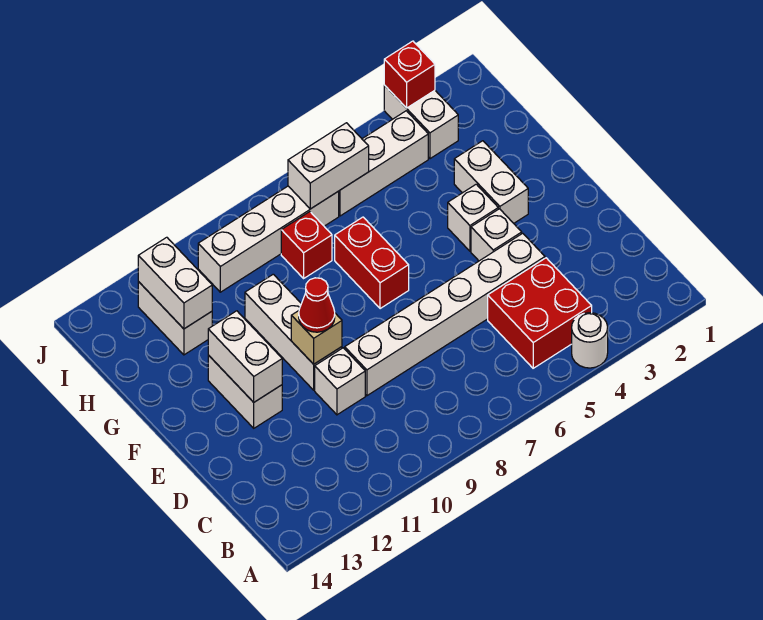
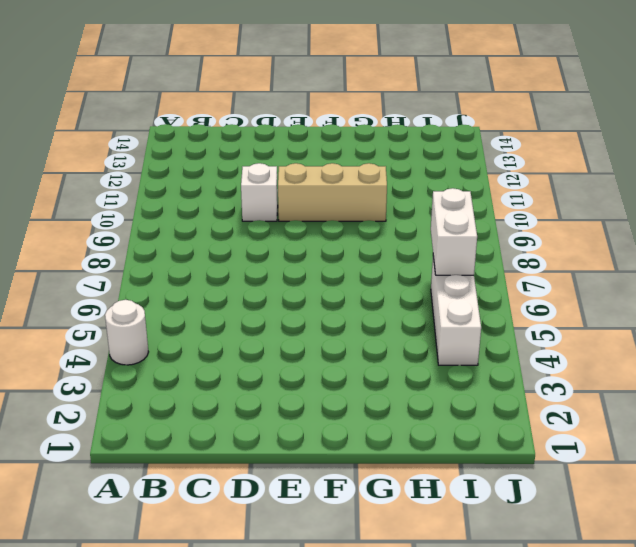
tan 1x3 brick [278,163,387,221] -> white 1x3 brick [245,274,342,390]
none -> red 2x2 brick [488,258,592,368]
none -> white 1x6 brick [345,233,545,396]
none -> white 1x1 brick [471,209,522,261]

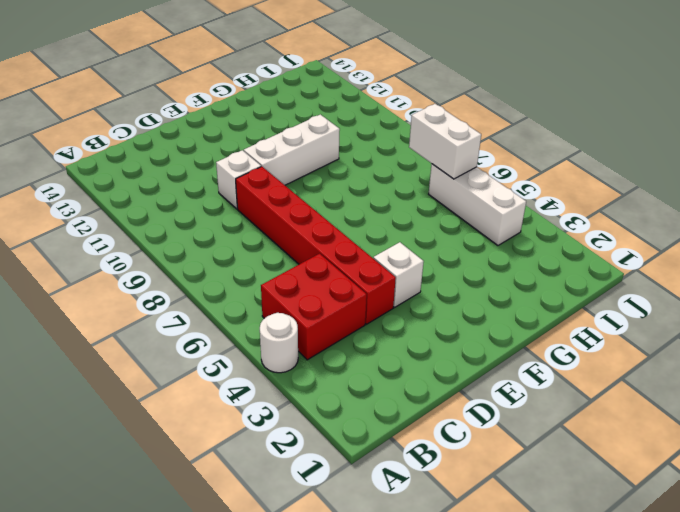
red 1x6 brick [236,167,396,324] -> white 1x6 brick [345,233,545,396]
none -> white 1x2 brick [208,355,282,428]
none -> white 1x2 brick [454,141,528,223]
none -> white 1x1 brick [448,184,498,251]

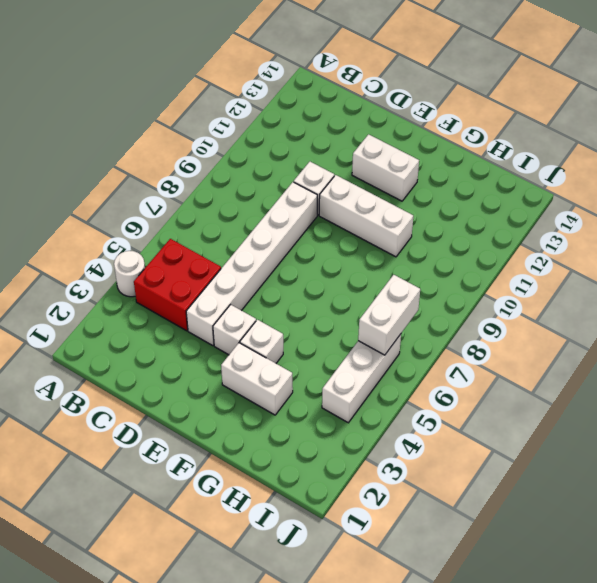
none -> red 1x2 brick [335,217,409,309]
none -> red 1x1 brick [281,212,332,278]
none -> white 1x2 brick [138,282,212,355]

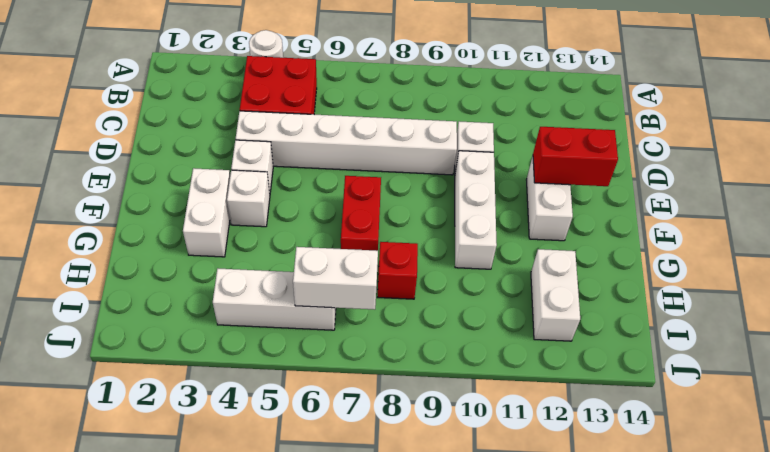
red 1x2 brick [533,127,618,186] -> white 1x2 brick [208,311,282,402]
none -> white 1x2 brick [384,85,458,159]
none -> white 1x4 brick [198,186,339,292]
none -> tan 1x1 brick [291,311,342,364]

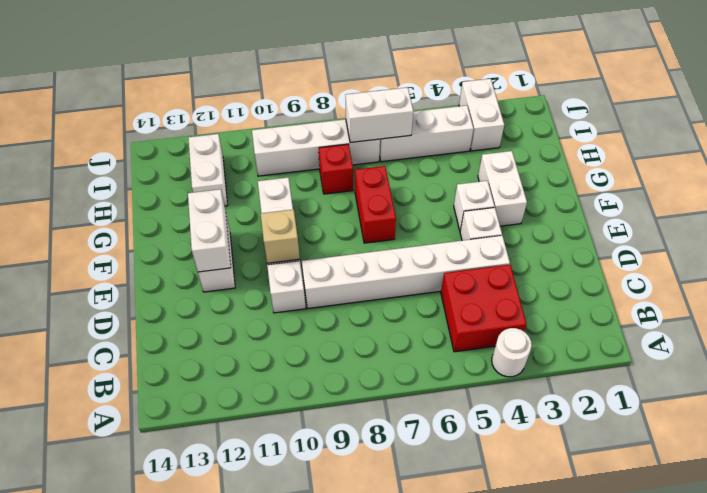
none -> white 1x2 brick [138,237,212,329]
none -> red 1x1 brick [384,41,435,108]
none -> red 1x1 cone [299,278,335,332]

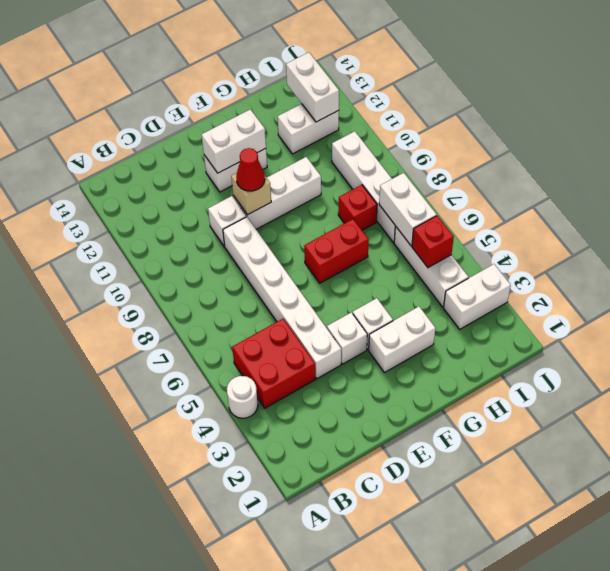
red 1x1 brick [412,216,454,268] -> red 1x1 brick moved to [384,41,435,108]
white 1x2 brick [286,52,339,122] -> white 1x2 brick turned to [138,237,212,329]

